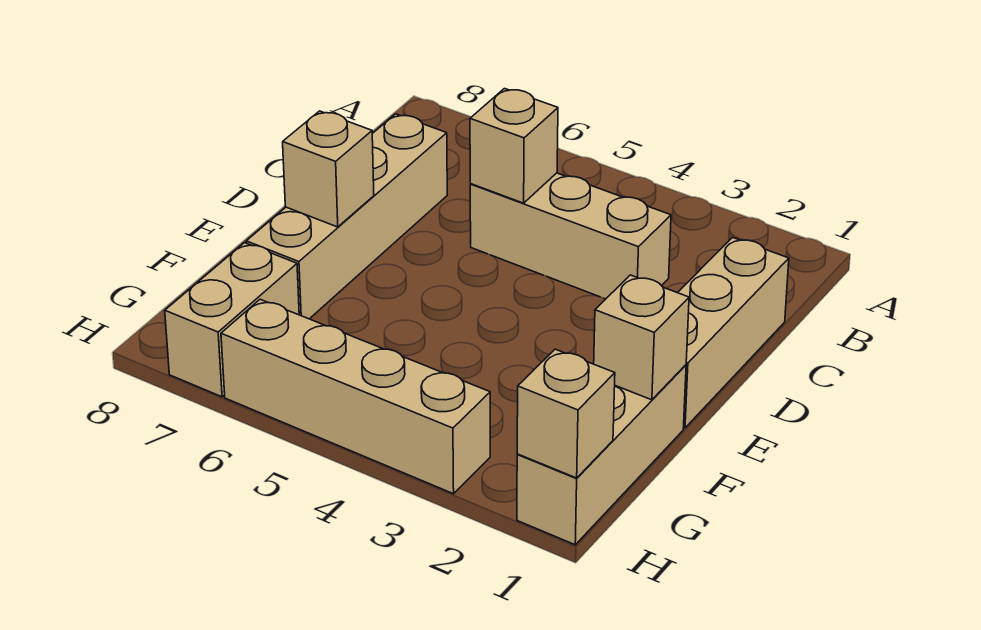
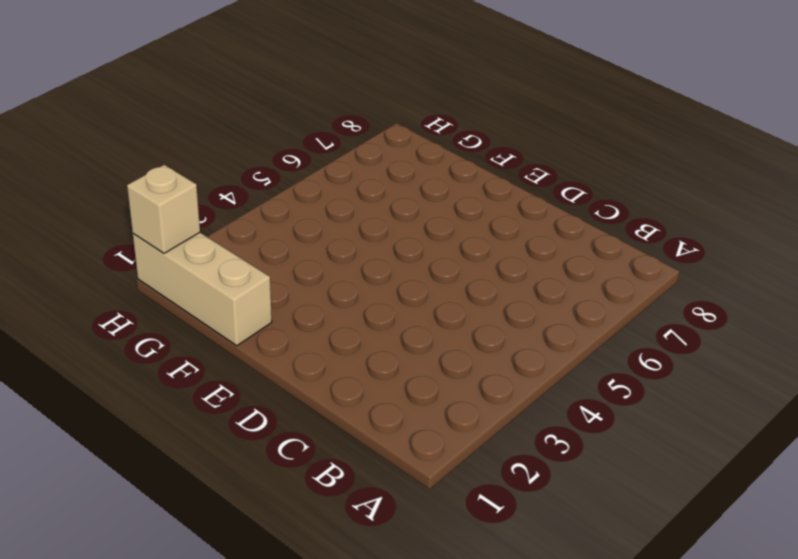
none -> tan 1x3 brick [678,237,789,428]
none -> tan 1x3 brick [470,173,671,299]

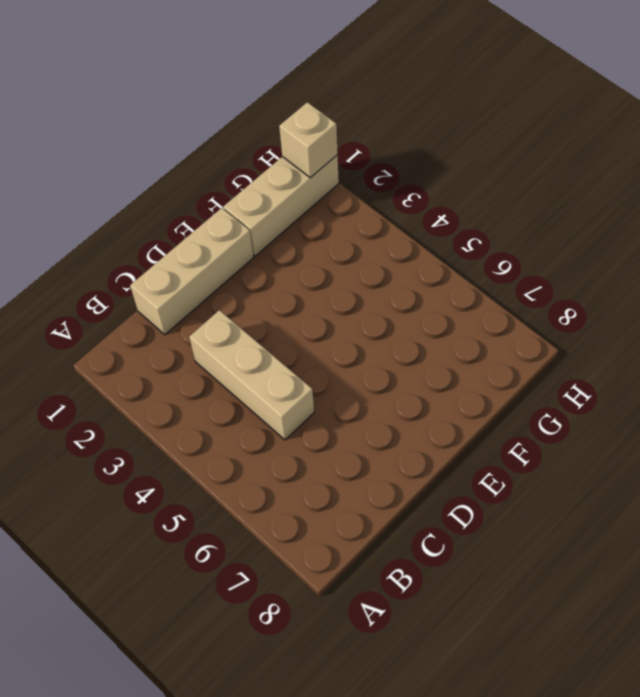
none -> tan 1x4 brick [246,114,447,319]
none -> tan 1x2 brick [165,243,299,397]

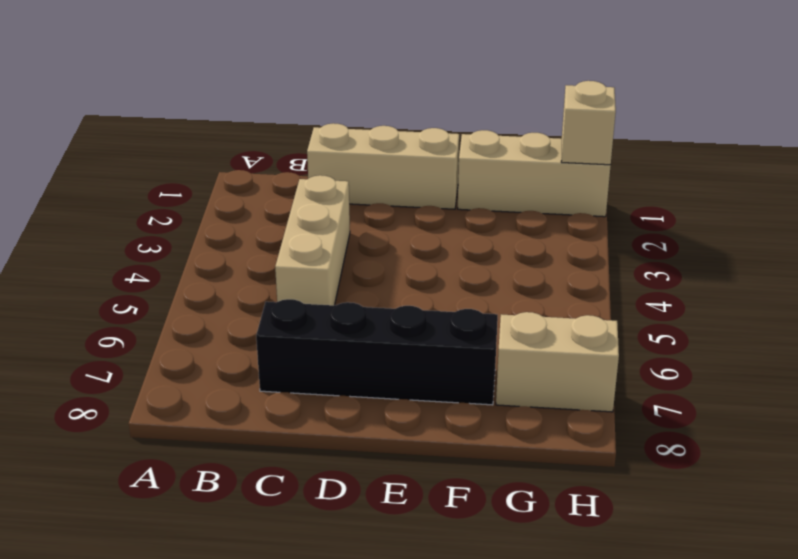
black 1x4 brick [256,299,498,405] -> tan 1x4 brick [246,114,447,319]
none -> tan 1x4 brick [221,299,490,494]
none -> tan 1x1 brick [470,89,558,203]

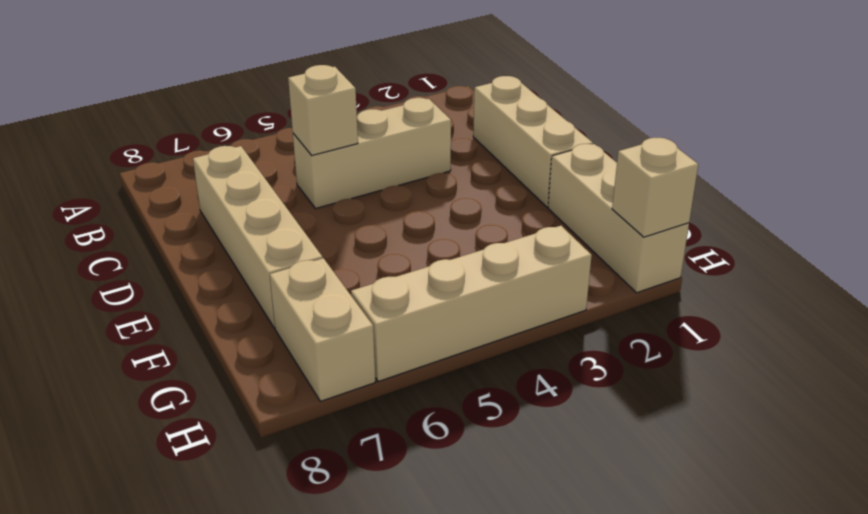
none -> tan 1x1 brick [283,111,374,227]
none -> tan 1x1 brick [594,275,689,400]

